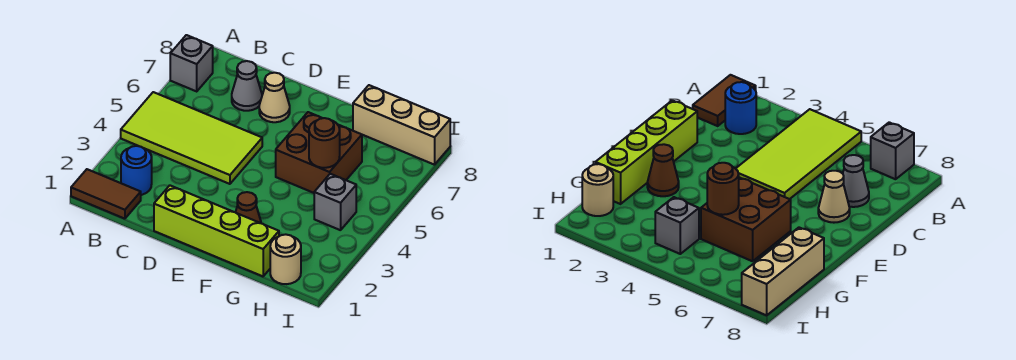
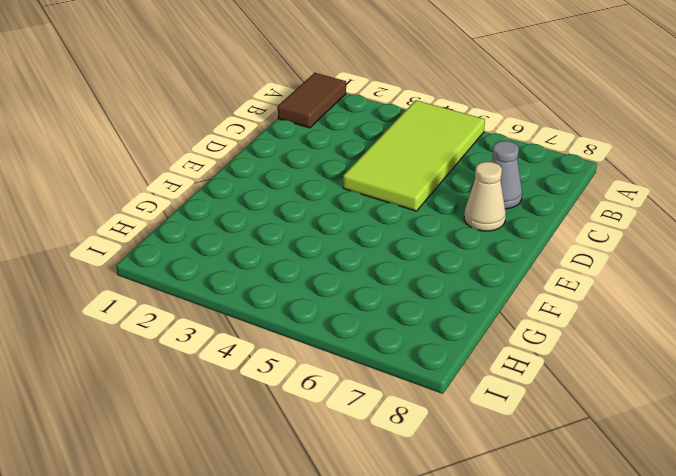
none -> grey 1x1 brick [170,35,213,91]
none -> blue 1x1 round brick [121,146,152,195]
none -> lime 1x4 brick [154,186,279,276]

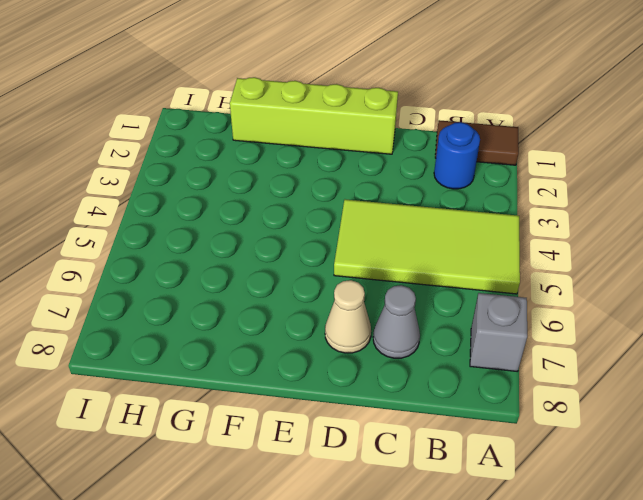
none -> brown 1x1 cone [236,192,261,223]
none -> brown 2x2 brick [276,112,362,193]
none -> tan 1x3 brick [353,85,450,165]

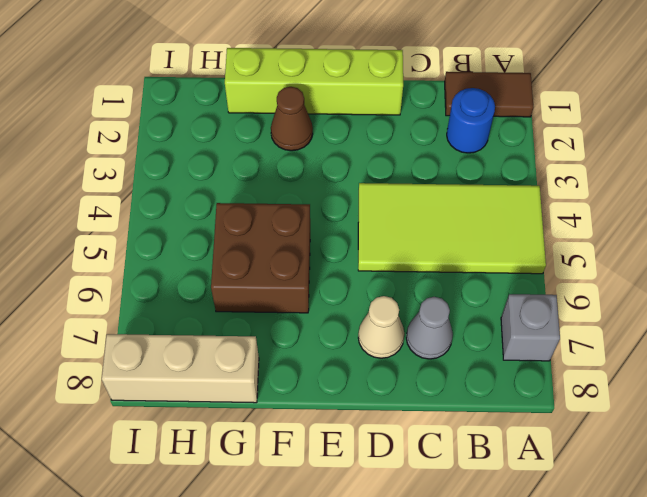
none -> tan 1x1 round brick [270,234,301,284]
none -> grey 1x1 brick [314,174,356,230]
none -> brown 1x1 round brick [309,118,340,168]

